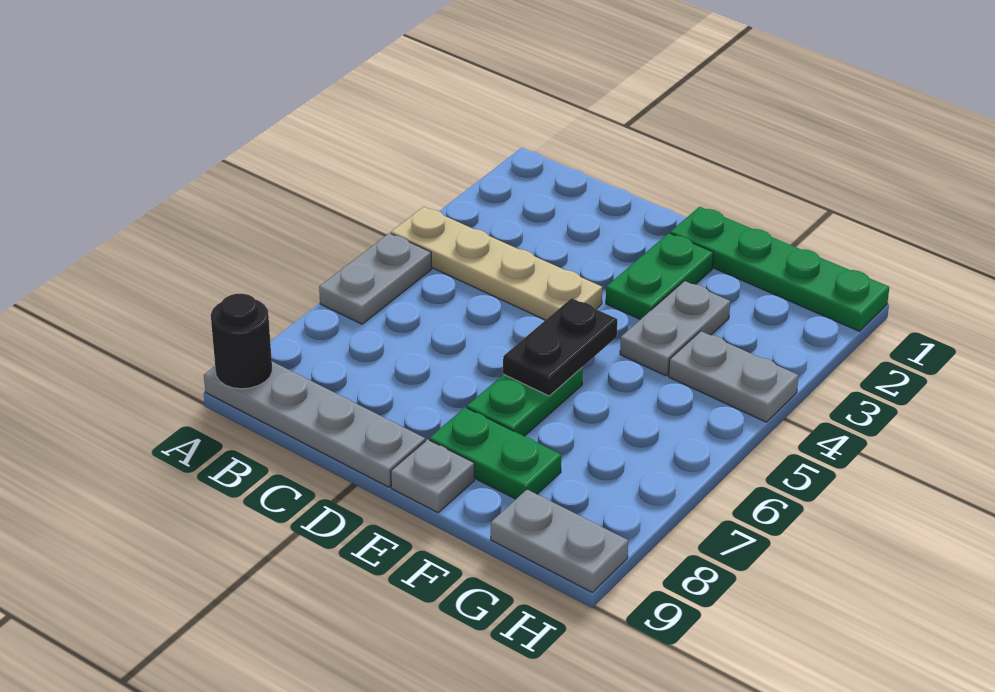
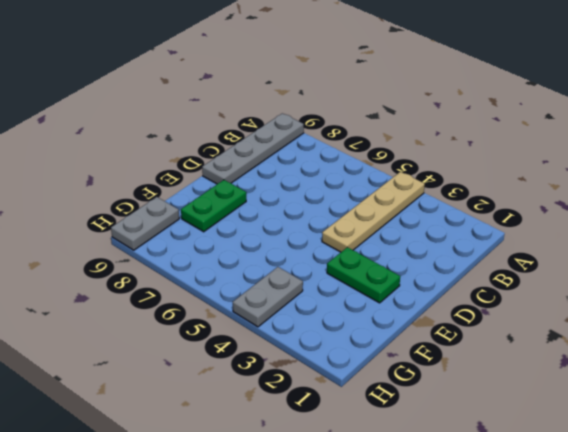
none -> grey 1x2 plate [319,233,432,324]
none -> green 1x4 plate [670,207,889,331]
none -> green 1x2 plate [467,368,583,436]

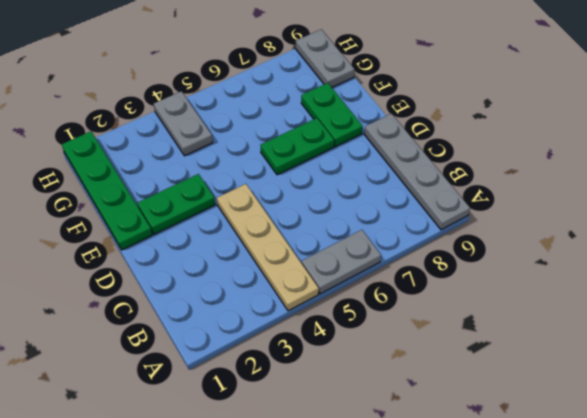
none -> grey 1x1 plate [391,439,474,513]
none -> grey 1x2 plate [620,281,730,376]
none -> black 1x1 round brick [211,294,272,389]

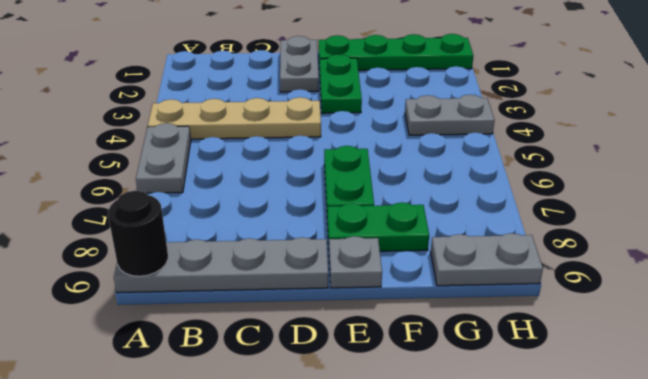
grey 1x2 plate [280,36,319,92] -> grey 1x2 plate moved to [620,281,730,376]
none -> black 1x2 plate [503,298,617,396]

